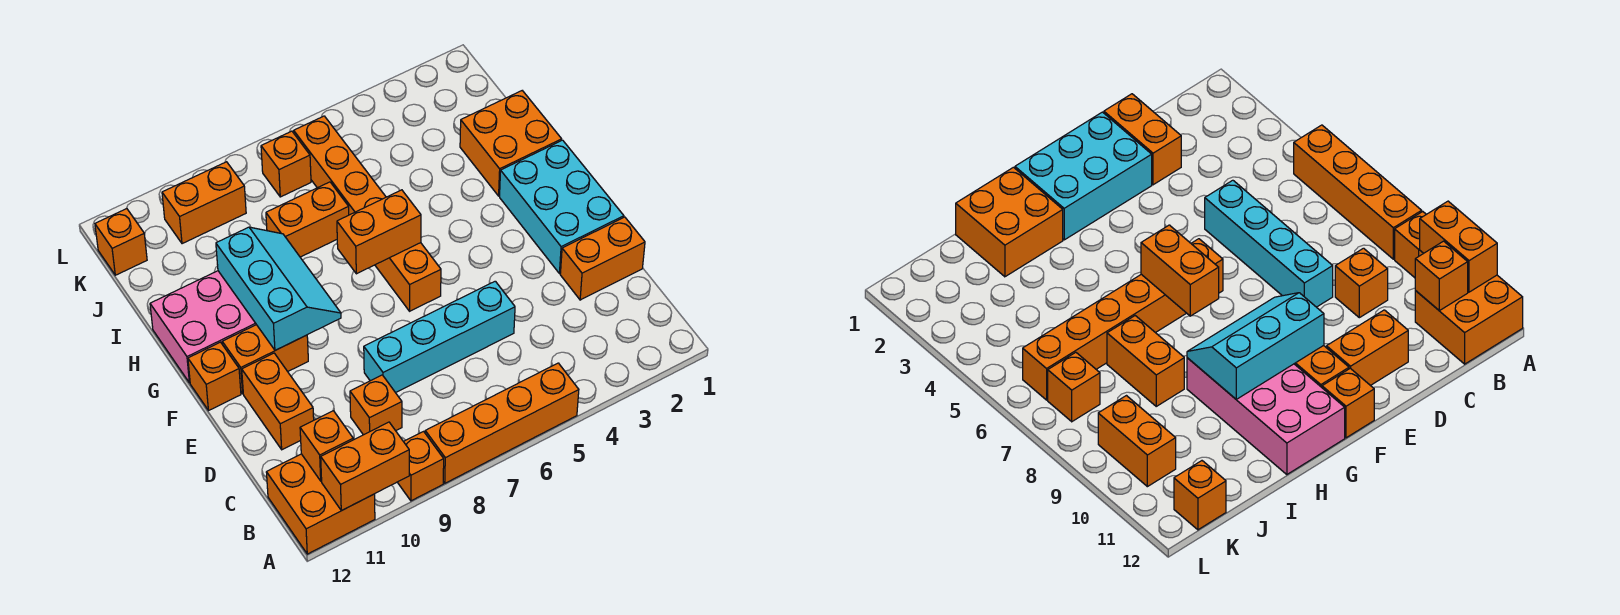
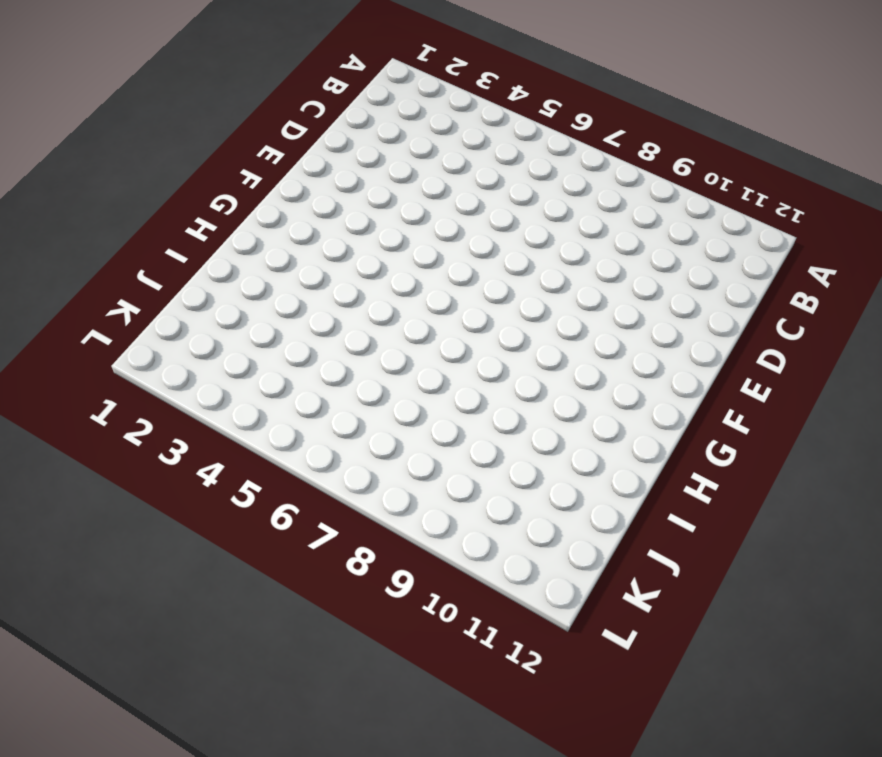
none -> orange 1x4 brick [425,363,579,483]
none -> orange 1x1 brick [398,431,444,501]
none -> orange 2x2 brick [266,454,375,554]

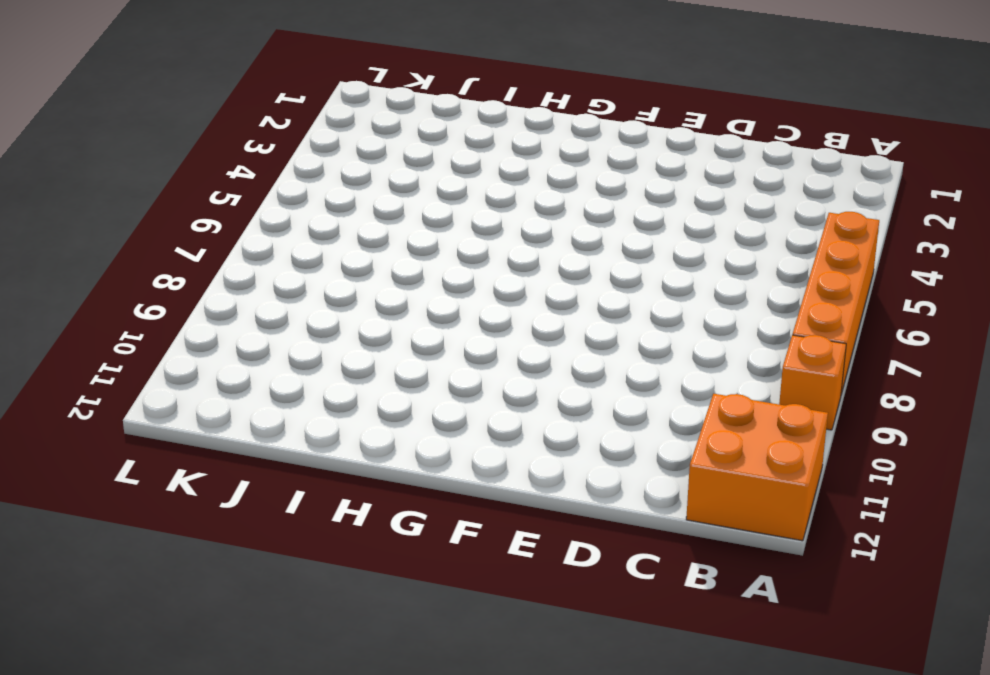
none -> orange 1x1 brick [350,375,402,435]
none -> orange 1x2 brick [560,217,645,300]
none -> cyan 1x4 brick [364,281,515,393]

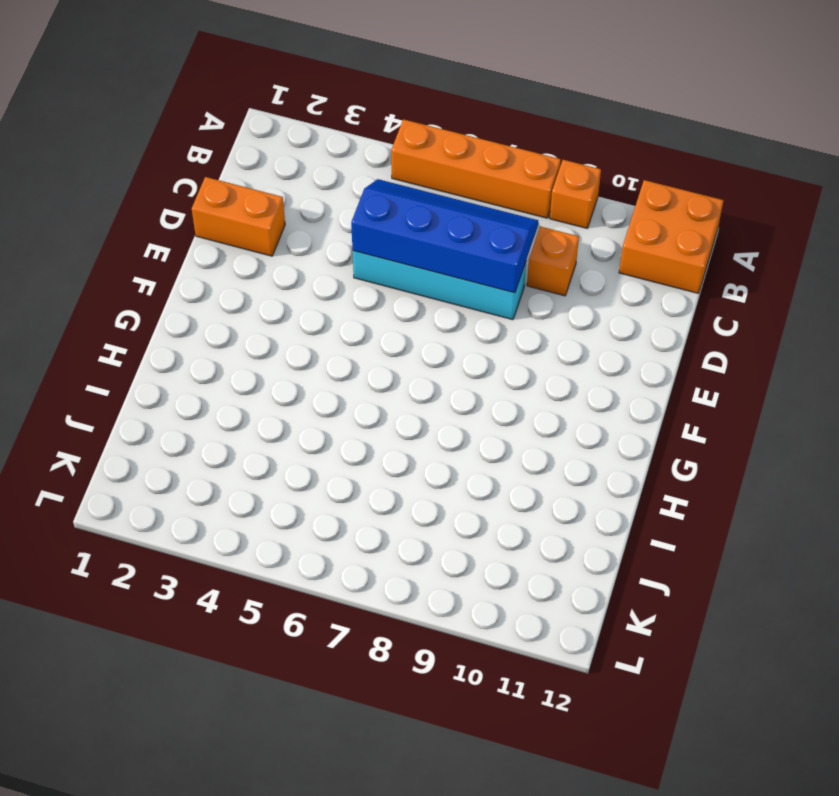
blue 2x4 slope [351,179,538,293] -> none
none -> orange 1x2 brick [242,353,314,450]
none -> cyan 2x3 brick [500,140,624,274]
none -> orange 1x6 brick [294,116,441,311]

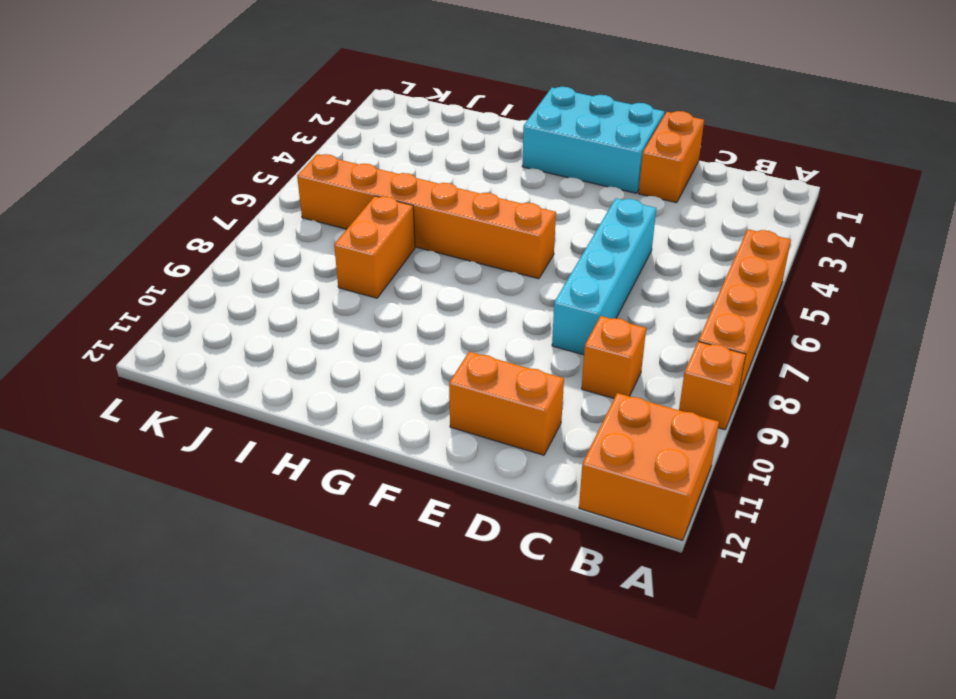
none -> orange 1x2 brick [222,325,308,394]
none -> orange 1x1 brick [188,342,241,411]
none -> pink 2x4 brick [150,271,256,383]

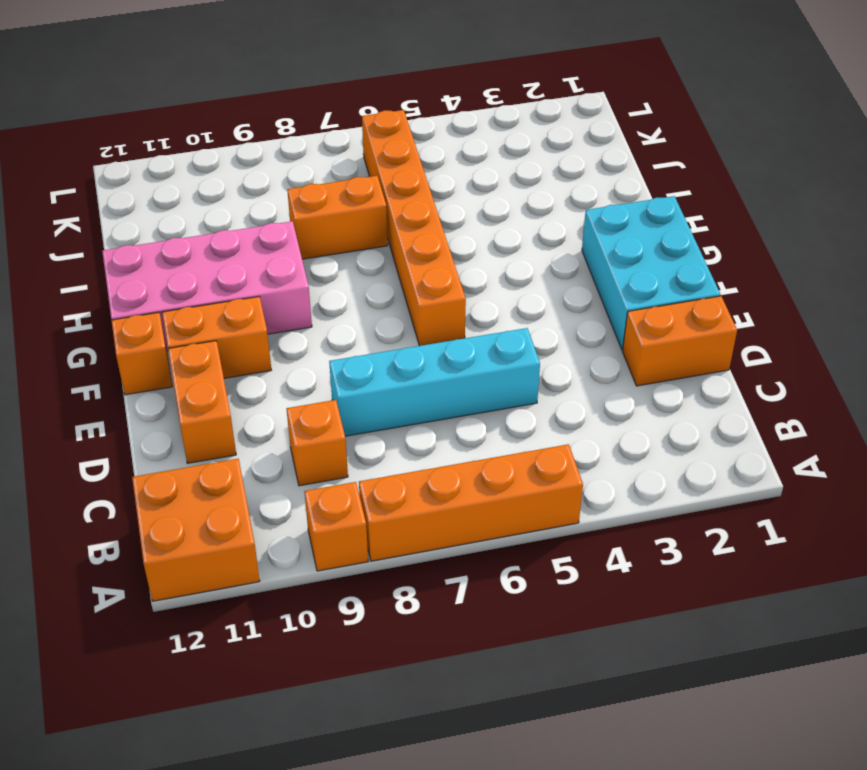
none -> orange 2x2 brick [460,91,562,196]
none -> orange 1x1 brick [261,131,311,197]
none -> orange 1x2 brick [162,162,246,244]

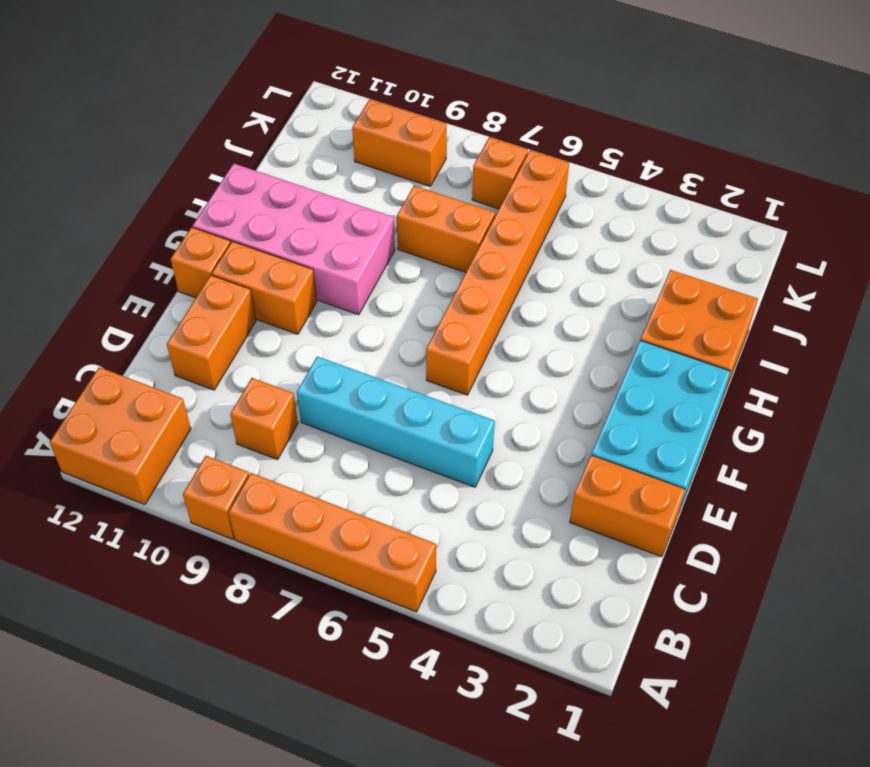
none -> orange 1x1 brick [95,209,147,275]
none -> orange 1x2 brick [321,422,409,511]
none -> orange 1x1 brick [300,411,353,481]

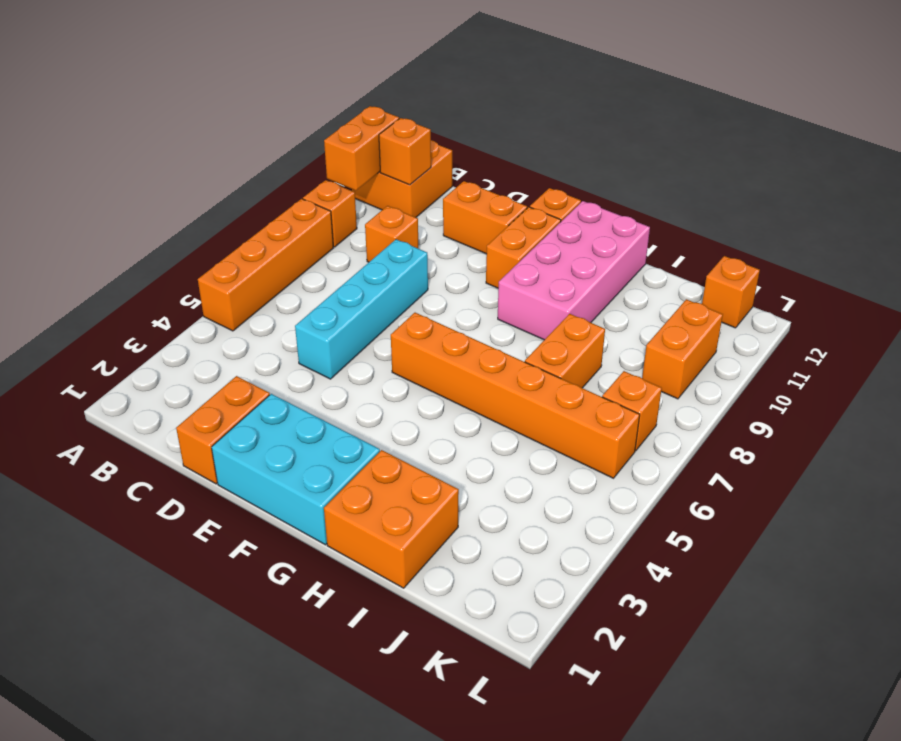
none -> cyan 2x3 slope [216,227,341,350]
none -> orange 1x2 brick [337,190,421,274]

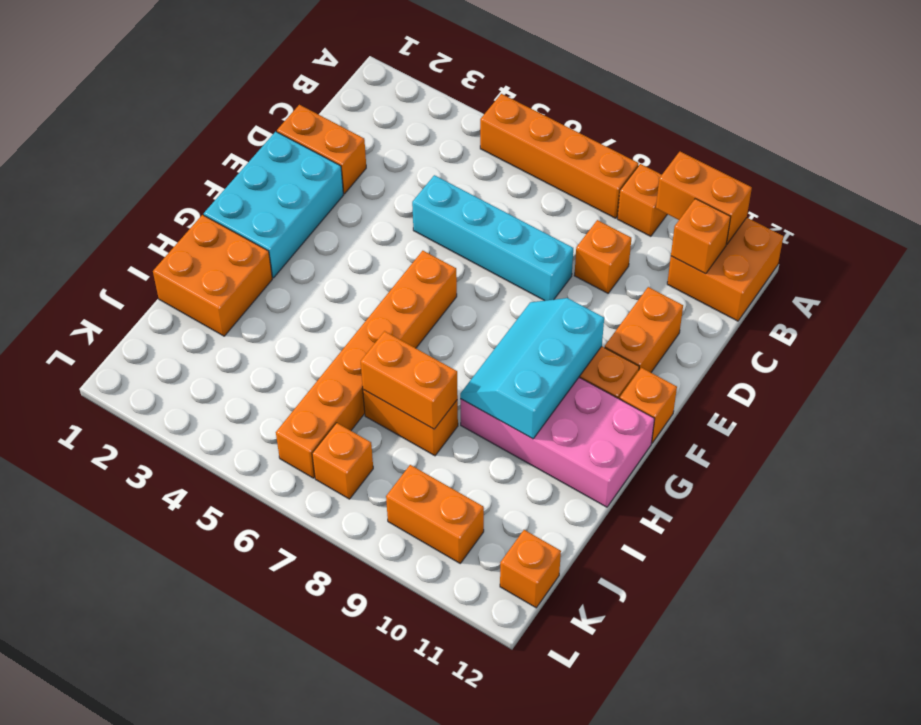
orange 1x2 brick [361,331,458,429] -> orange 1x2 brick moved to [337,190,421,274]

